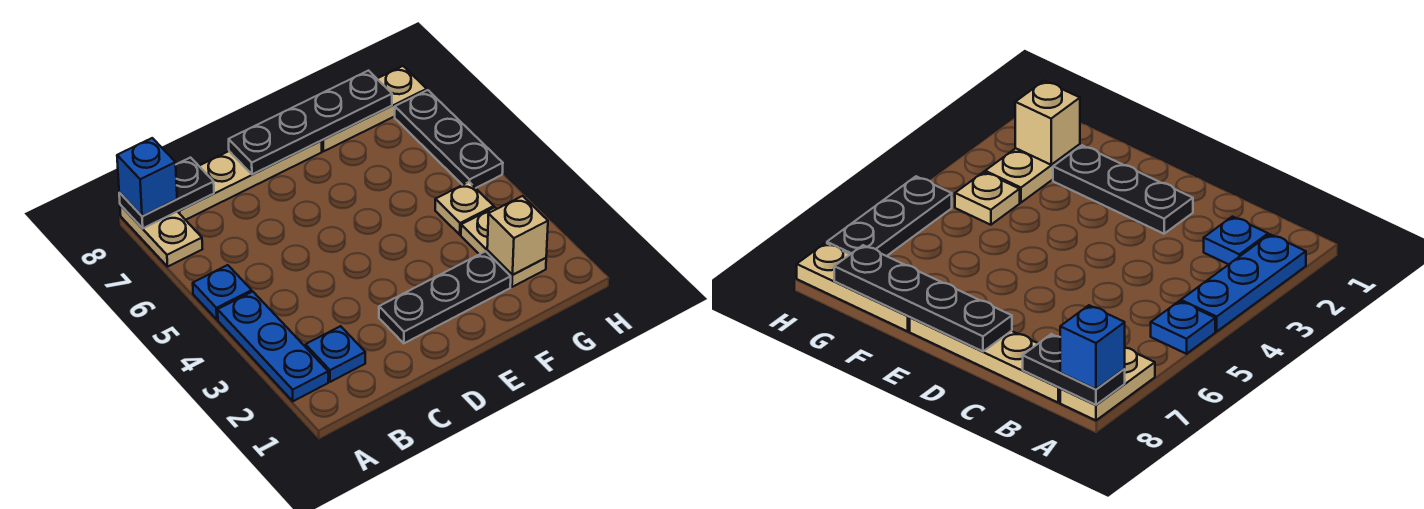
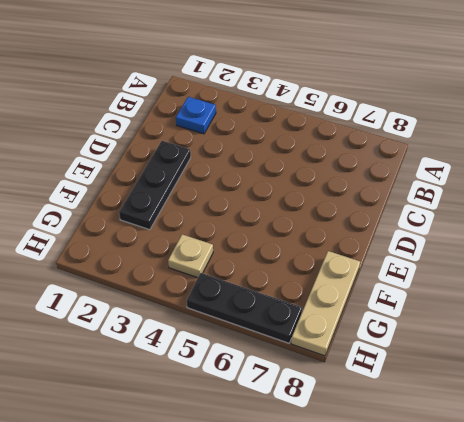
none -> blue 1x3 plate [218,292,328,401]
none -> blue 1x1 plate [193,265,252,319]
none -> tan 1x2 plate [120,205,202,266]

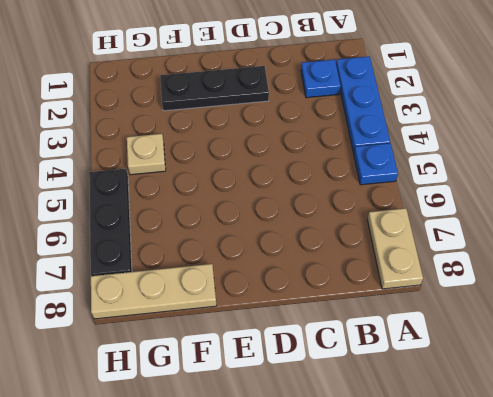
none -> tan 1x4 plate [178,141,322,220]
none -> tan 1x2 plate [461,207,546,287]
none -> black 1x2 plate [119,158,214,228]

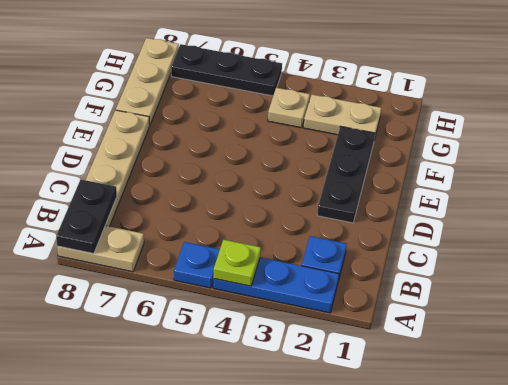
lime 1x1 plate [213,240,261,286] -> none
none -> black 1x4 plate [229,71,392,175]
none -> tan 1x1 brick [487,196,548,275]
none -> blue 1x1 brick [117,138,177,216]

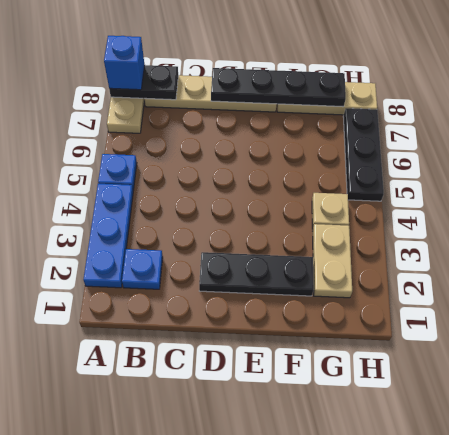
none -> tan 1x1 brick [487,196,548,275]

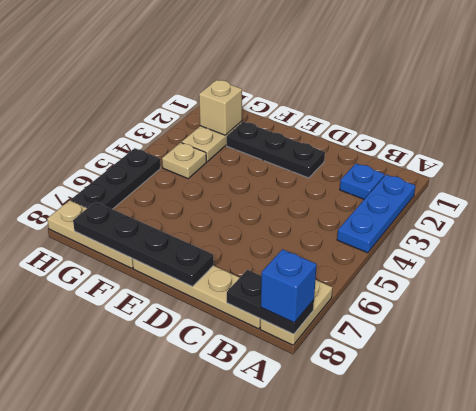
none -> blue 1x1 plate [193,265,252,319]

